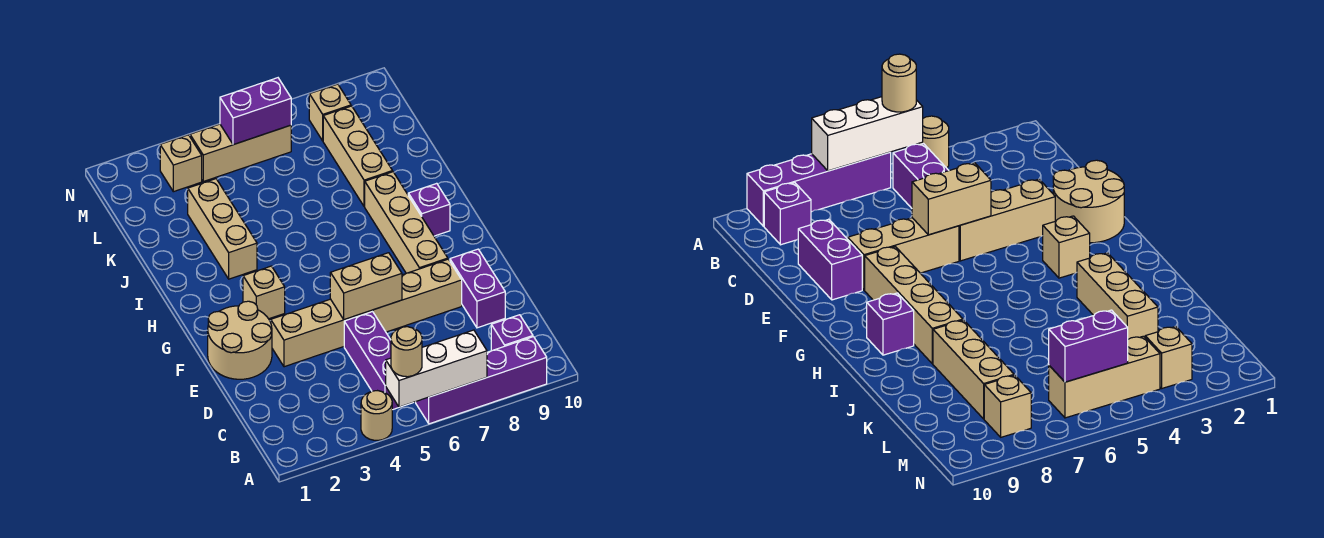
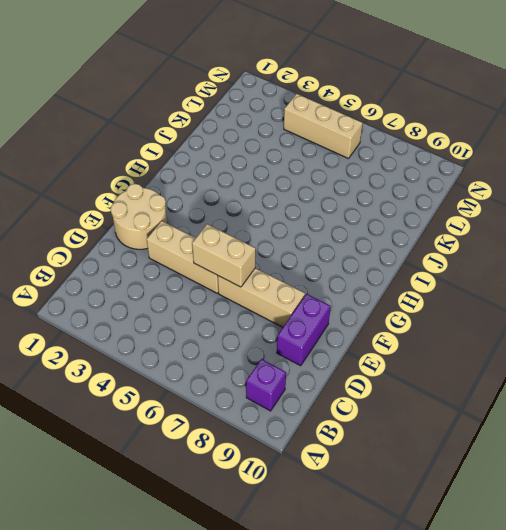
none -> tan 1x1 round brick [361,391,392,440]
none -> purple 1x4 brick [416,337,547,424]
none -> purple 1x3 brick [344,312,411,410]

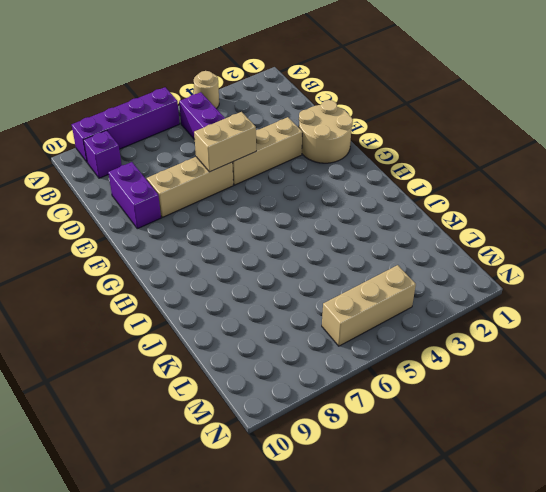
none -> tan 1x4 brick [365,172,448,273]
none -> tan 1x1 brick [243,266,285,319]
none -> purple 1x1 brick [408,183,450,236]

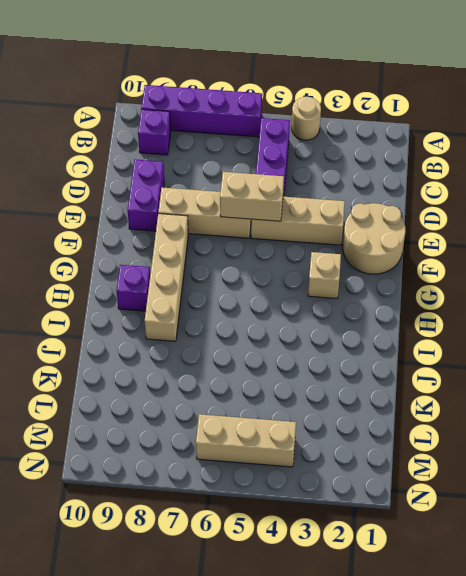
none -> tan 1x3 brick [188,179,257,279]
none -> tan 1x3 brick [323,106,393,207]
none -> tan 1x1 brick [160,135,202,192]

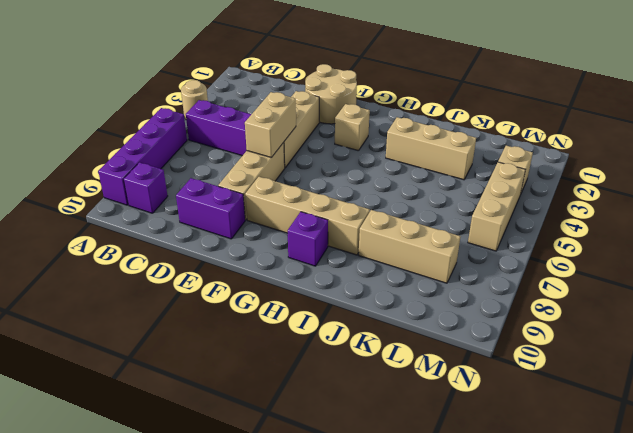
none -> tan 1x1 brick [309,84,351,141]
none -> white 1x3 brick [386,330,487,407]
none -> purple 1x2 brick [220,78,291,145]

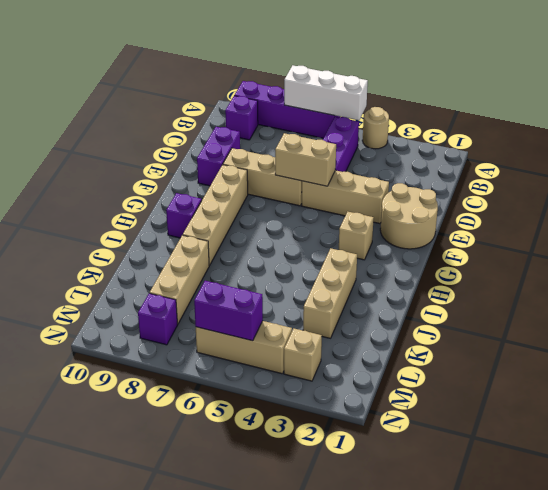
purple 1x1 brick [138,293,177,345] -> tan 1x1 brick [309,84,351,141]
none -> tan 1x1 round brick [391,327,422,377]

